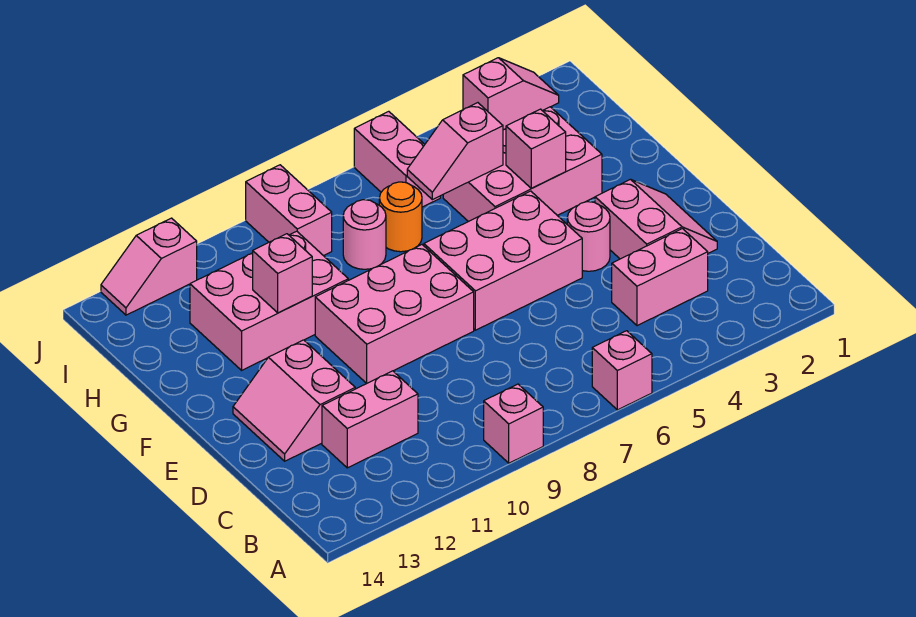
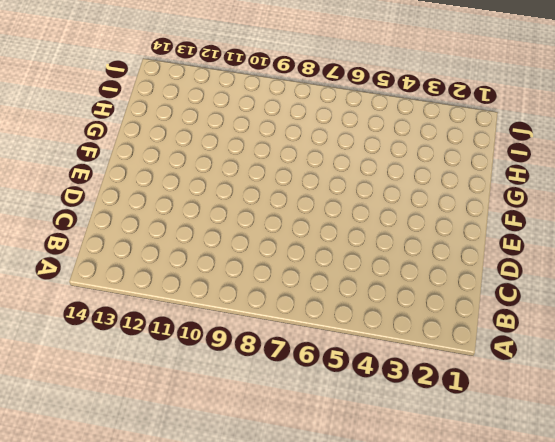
none -> pink 1x1 brick [592,331,652,410]
none -> pink 1x1 brick [484,384,543,463]
none -> pink 1x2 brick [612,229,708,326]

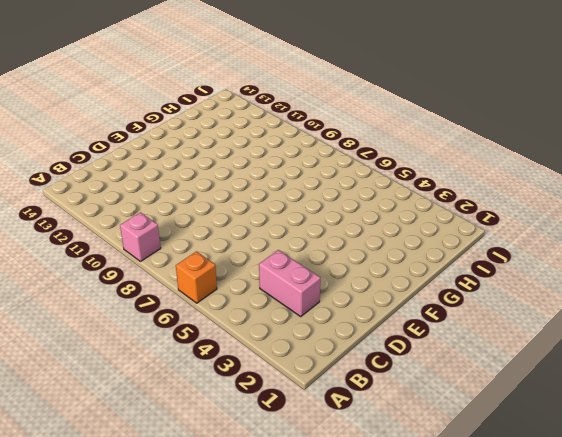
orange 1x1 brick [176,252,217,303] -> pink 1x1 brick [592,331,652,410]
none -> pink 1x2 brick [322,371,418,468]
none -> pink 2x2 slope [595,179,717,259]
none -> pink 2x2 slope [233,340,355,461]

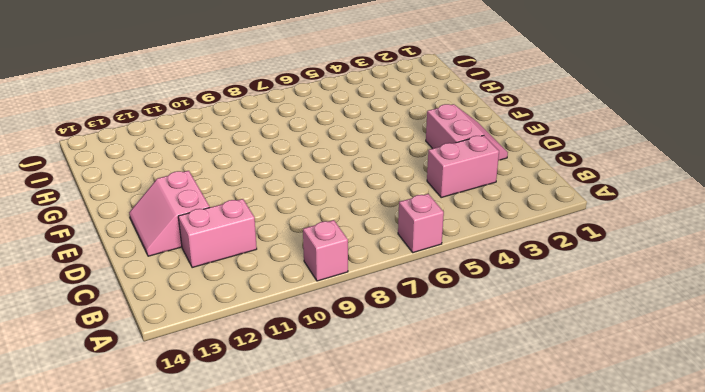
none -> pink 1x1 round brick [567,202,610,271]
none -> pink 2x3 brick [424,191,582,330]
none -> pink 2x3 brick [315,245,474,383]

